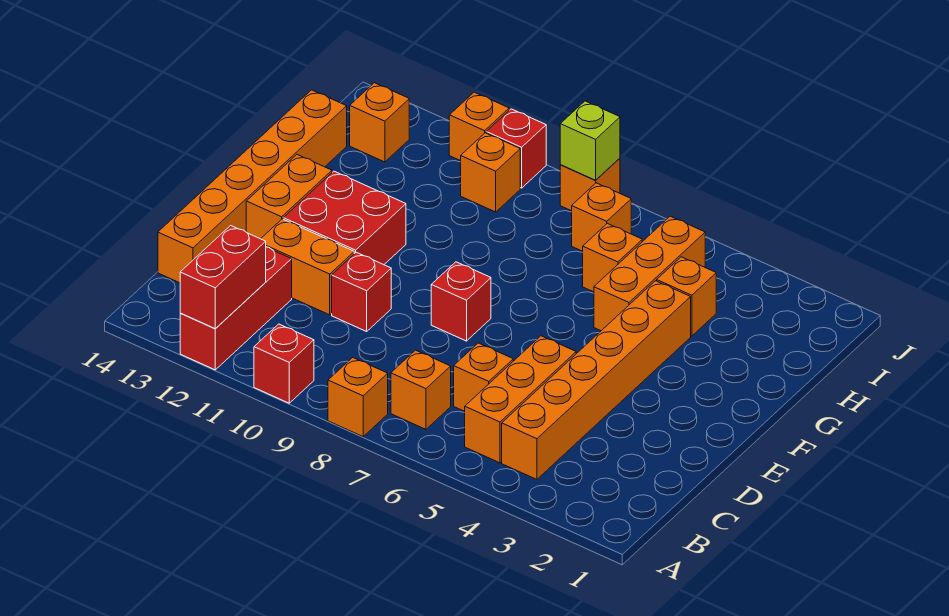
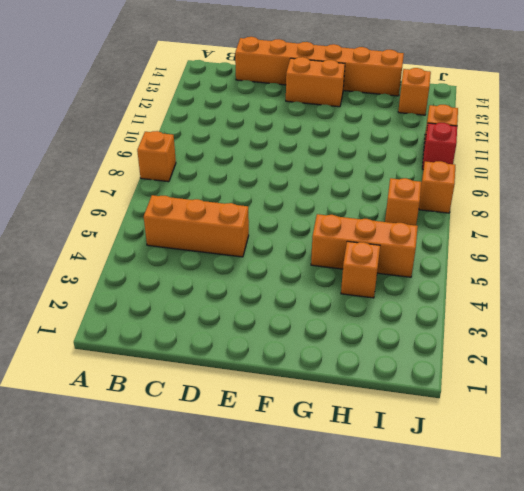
none -> red 1x1 brick [254,324,314,403]
none -> red 1x3 brick [180,247,292,370]
none -> orange 1x6 brick [502,281,691,479]

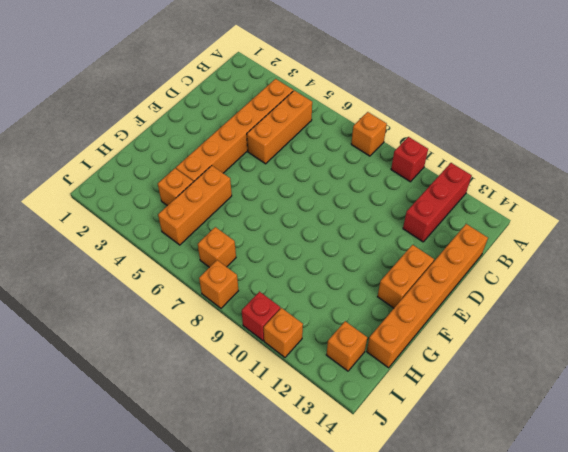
none -> orange 1x1 brick [391,350,451,429]
none -> orange 1x1 brick [454,343,513,411]
none -> red 1x1 brick [332,252,391,331]

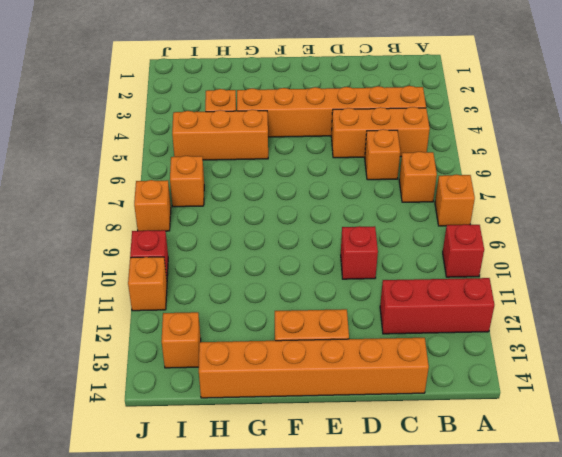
none -> orange 1x2 brick [261,219,354,315]
none -> red 1x1 brick [431,262,491,341]
none -> red 2x2 brick [283,171,406,265]

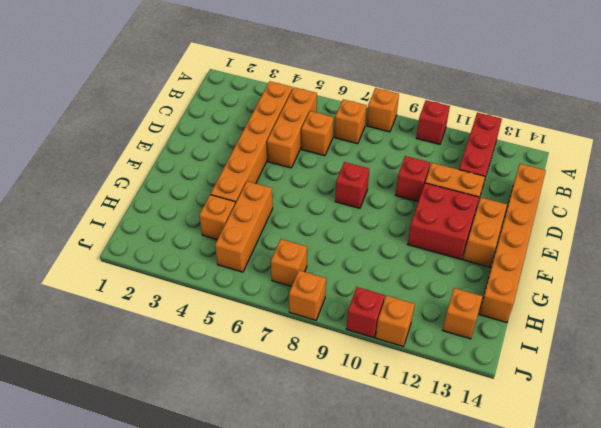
none -> orange 1x1 brick [583,223,642,292]
none -> orange 1x1 brick [461,133,520,212]
none -> red 1x2 brick [180,226,266,329]

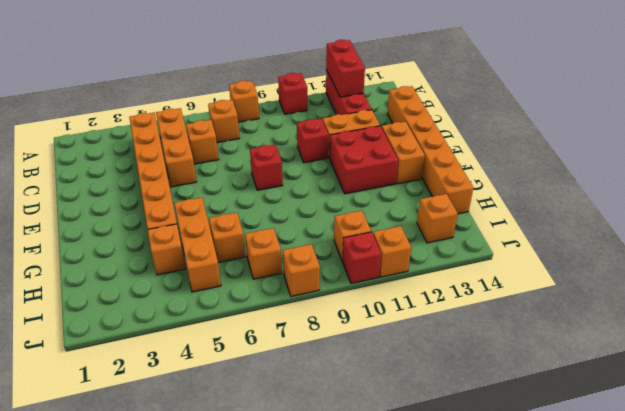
none -> lime 1x1 brick [560,101,620,180]

